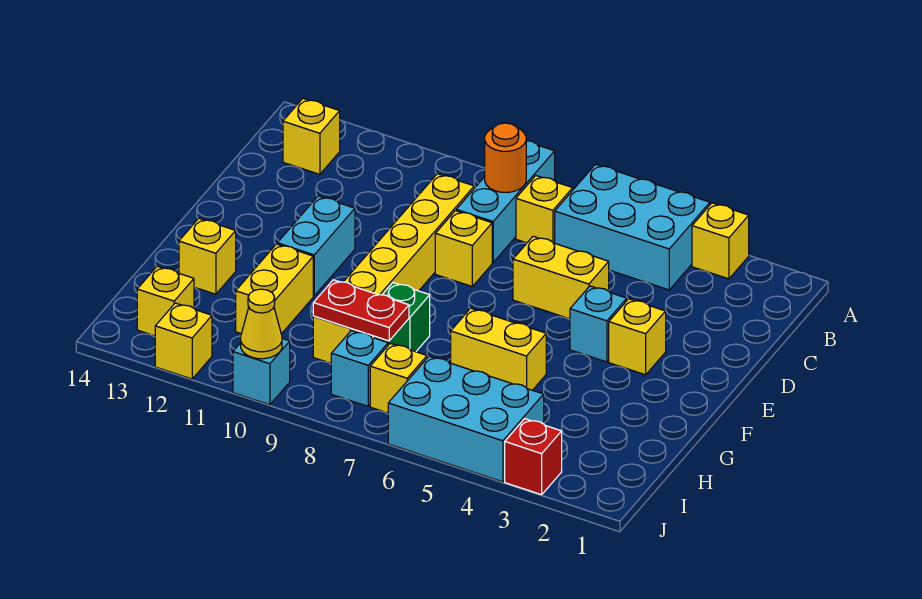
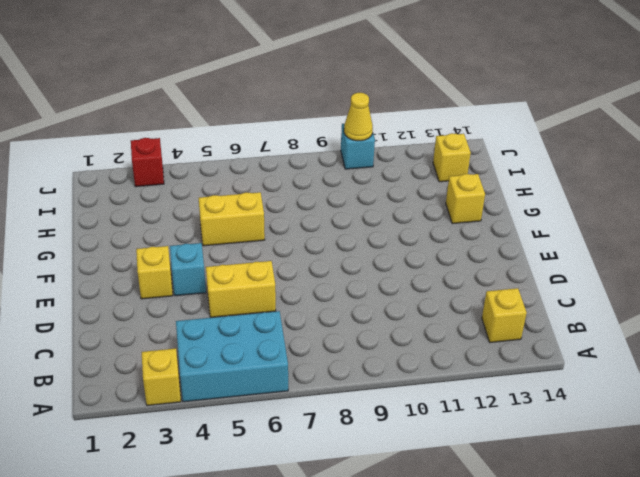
none -> cyan 1x3 brick [456,141,555,263]
none -> yellow 1x1 brick [516,176,573,243]
none -> yellow 1x6 brick [313,174,474,363]

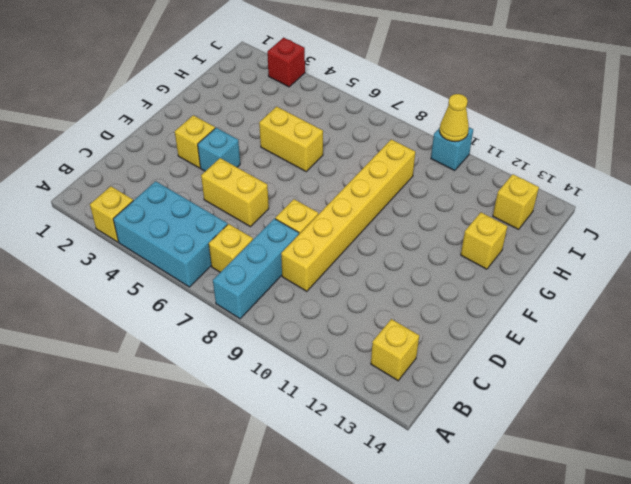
none -> cyan 1x2 brick [277,196,355,296]
none -> green 1x1 brick [373,283,430,352]
none -> yellow 1x2 brick [236,244,313,334]

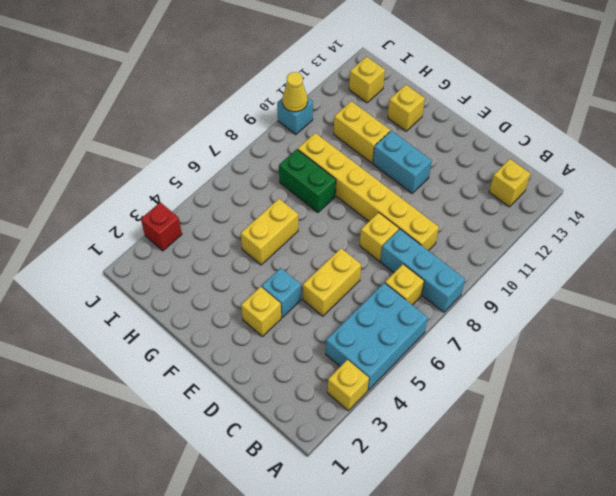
green 1x2 brick [279,149,336,213] -> green 1x1 brick [373,283,430,352]
none -> cyan 2x3 brick [388,356,544,482]
none -> yellow 1x1 brick [370,343,427,413]
none -> cyan 1x1 brick [331,331,388,406]

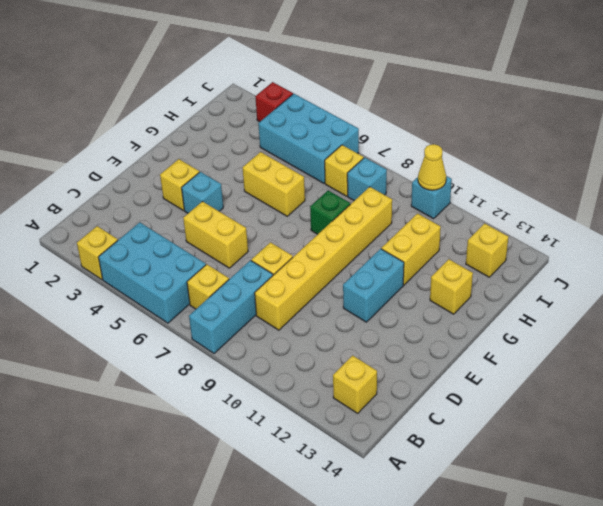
none -> yellow 1x1 brick [155,303,212,379]
none -> orange 1x1 round brick [485,123,526,193]
none -> red 1x2 plate [313,280,409,341]

